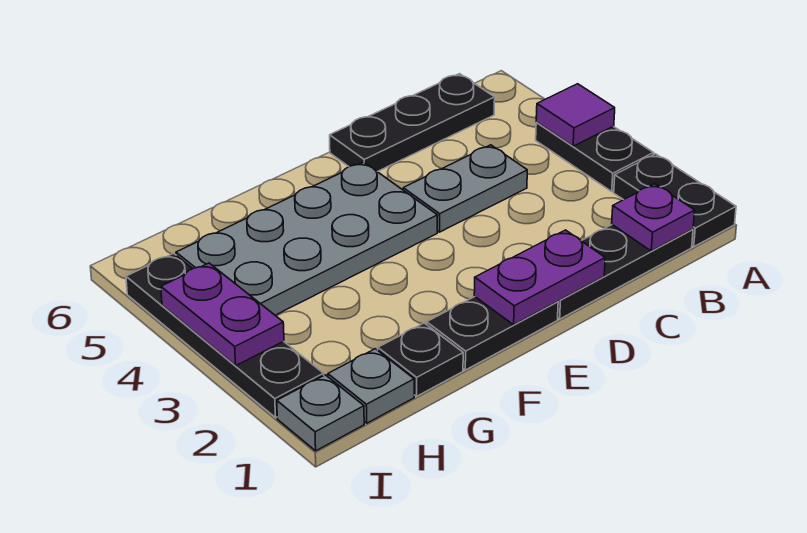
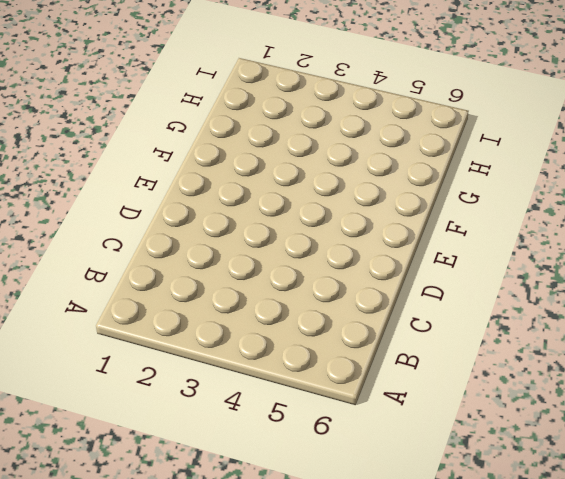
none -> black 1x2 plate [614,154,736,247]
none -> black 1x2 plate [536,123,654,191]
none -> black 1x3 plate [558,225,693,319]

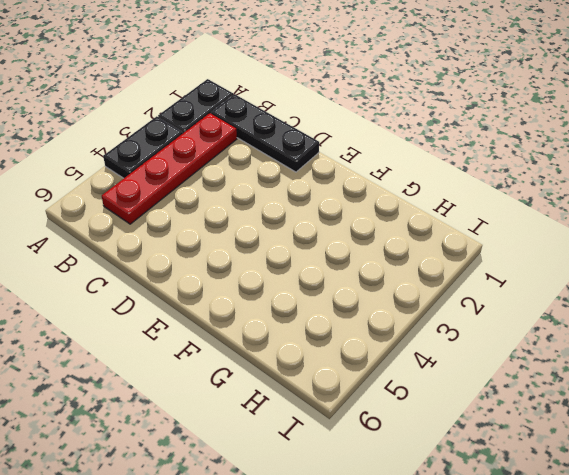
red 1x4 plate [102,113,237,224] -> none
none -> black 1x3 plate [330,74,495,172]
none -> grey 1x2 plate [403,145,527,232]
none -> black 1x2 plate [426,297,558,370]

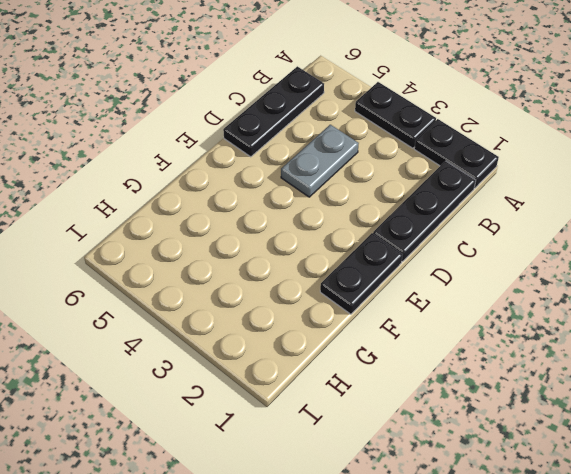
none -> grey 2x4 plate [176,162,438,315]
none -> black 1x1 plate [378,323,463,396]
none -> grey 1x1 plate [328,349,414,423]

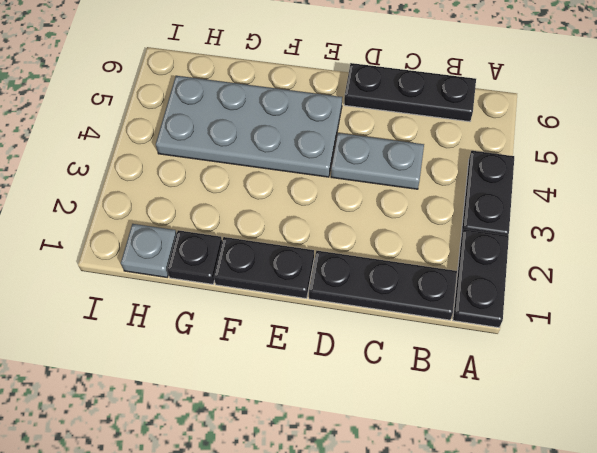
none -> grey 1x1 plate [277,375,364,451]
none -> black 1x4 plate [126,253,324,418]
none -> purple 1x1 tile [536,84,615,146]

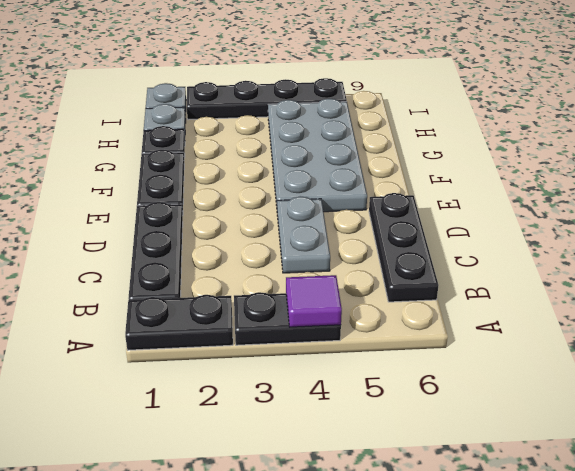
none -> purple 1x1 plate [612,184,695,251]
none -> purple 1x2 plate [474,230,605,325]
none -> purple 1x2 plate [161,263,284,366]

